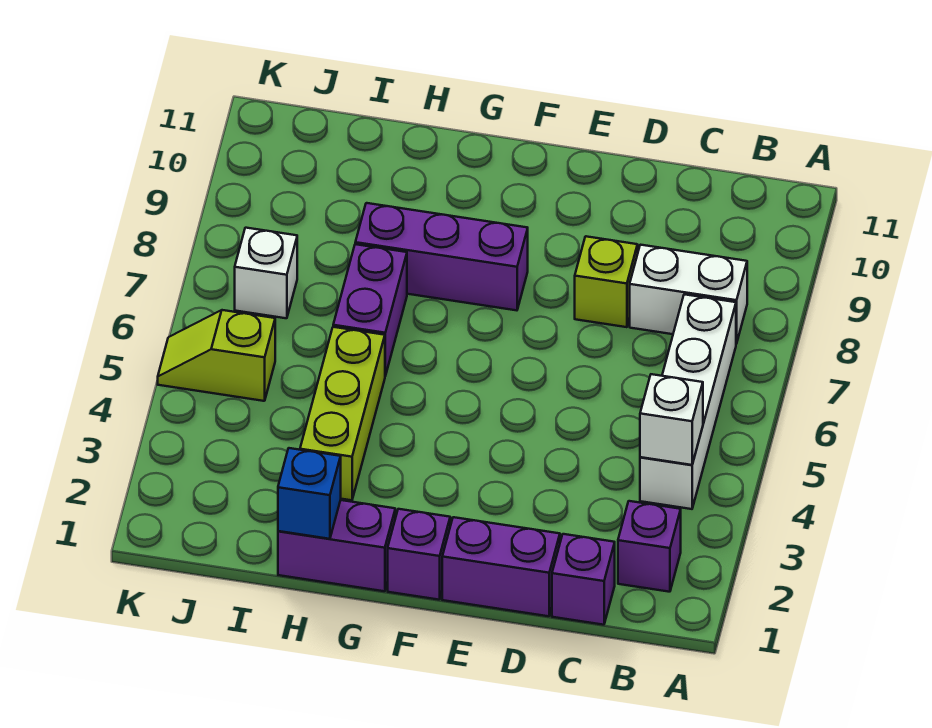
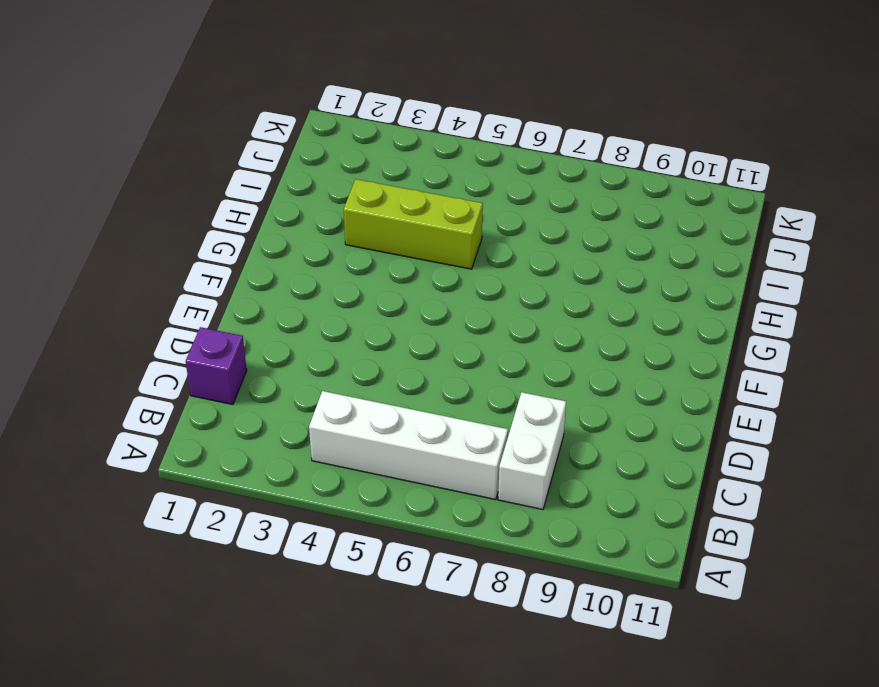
none -> purple 1x1 brick [618,501,681,592]
none -> purple 1x2 brick [442,517,560,616]
none -> lime 1x1 brick [575,236,638,327]

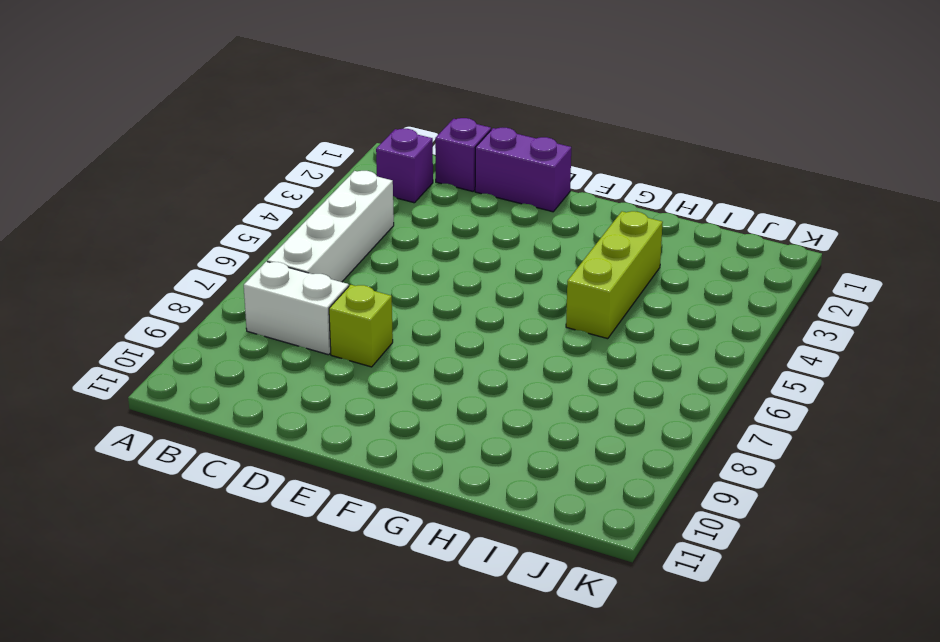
none -> purple 1x1 brick [388,509,450,600]
none -> purple 1x3 brick [355,203,528,310]
none -> purple 1x2 brick [278,500,395,591]

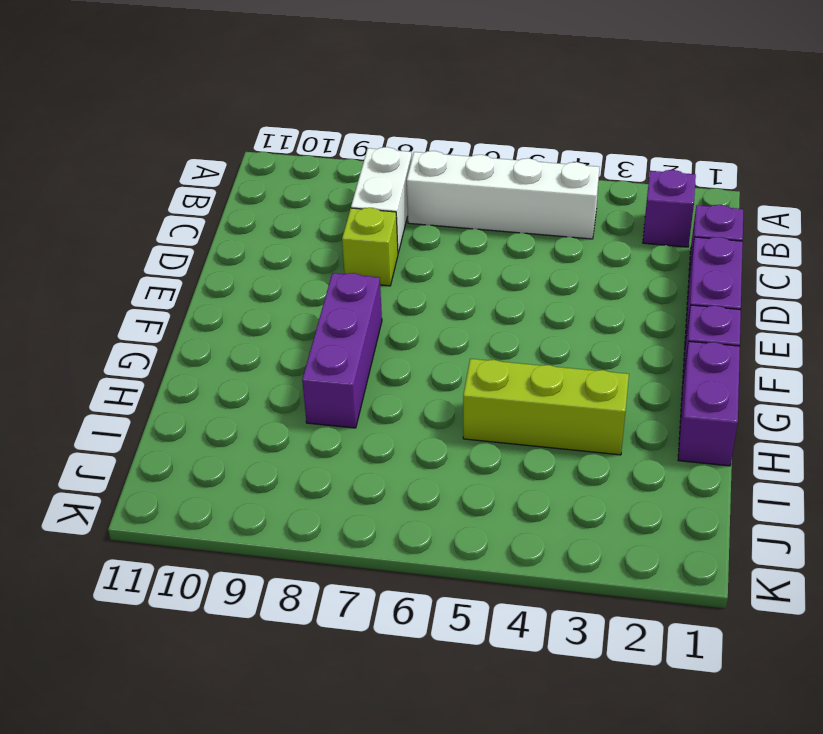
none -> purple 1x2 brick [333,244,407,376]
none -> lime 1x2 slope [158,310,275,401]
none -> white 1x1 brick [235,228,297,318]

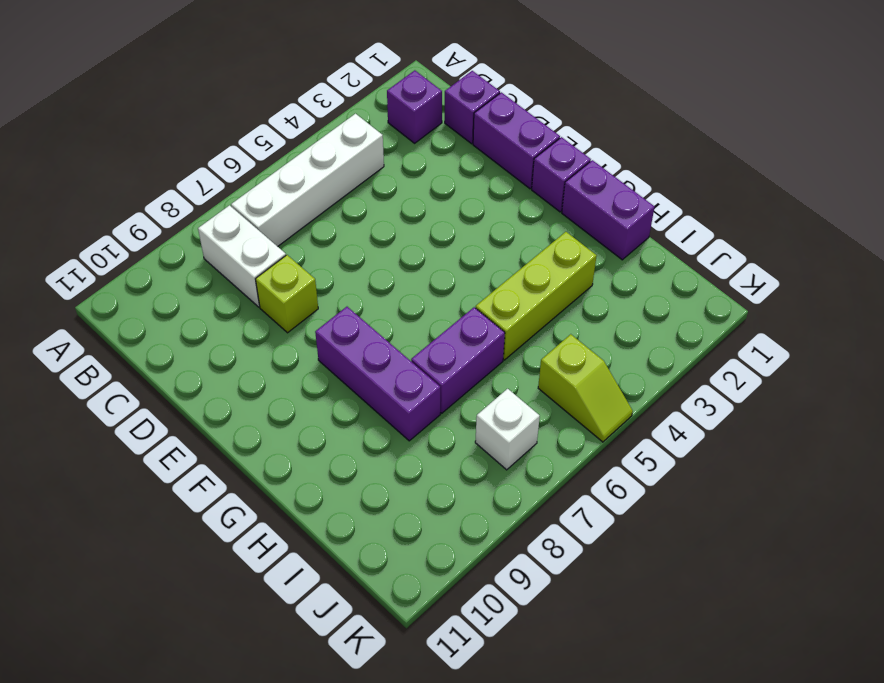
none -> white 1x1 brick [640,374,703,465]
none -> blue 1x1 brick [278,448,341,539]

